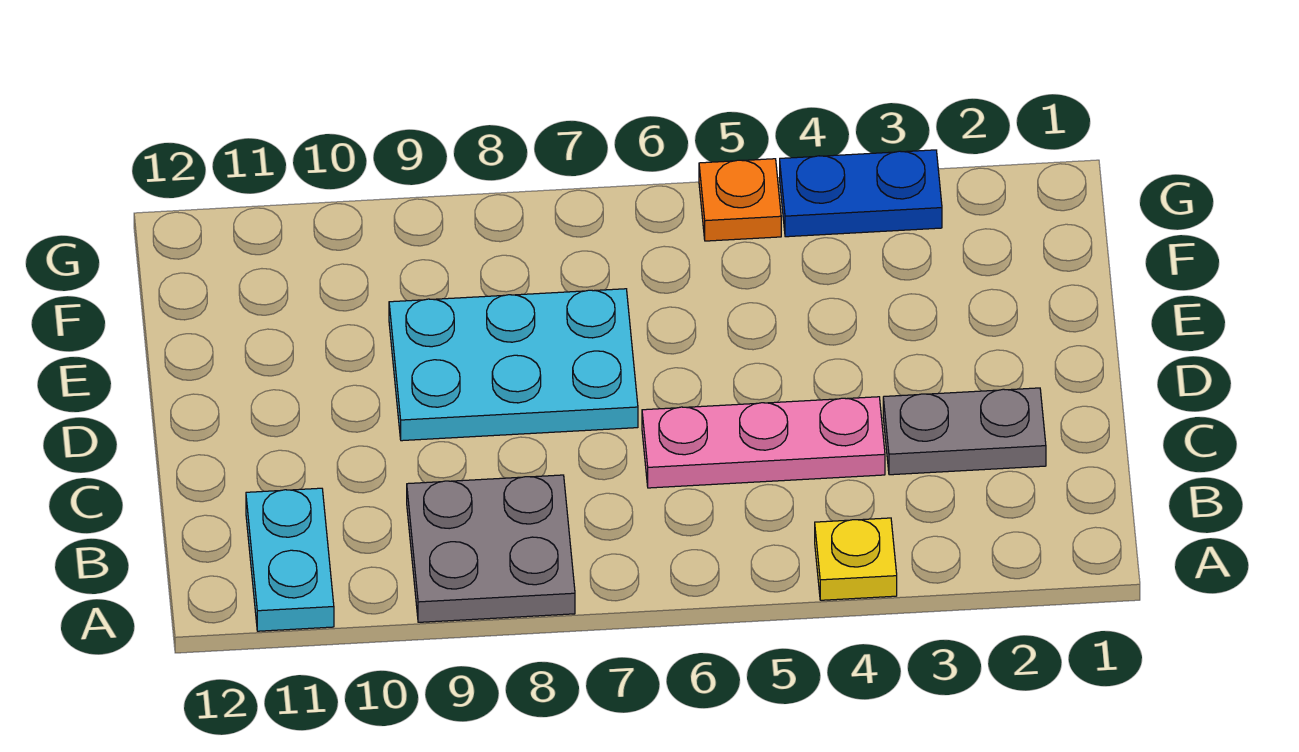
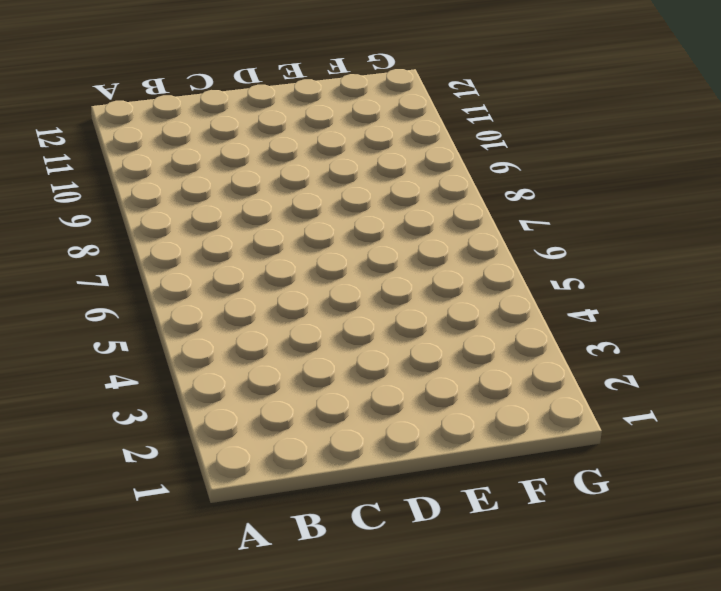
none -> yellow 1x1 plate [815,518,897,600]
none -> grey 2x2 plate [407,475,575,622]

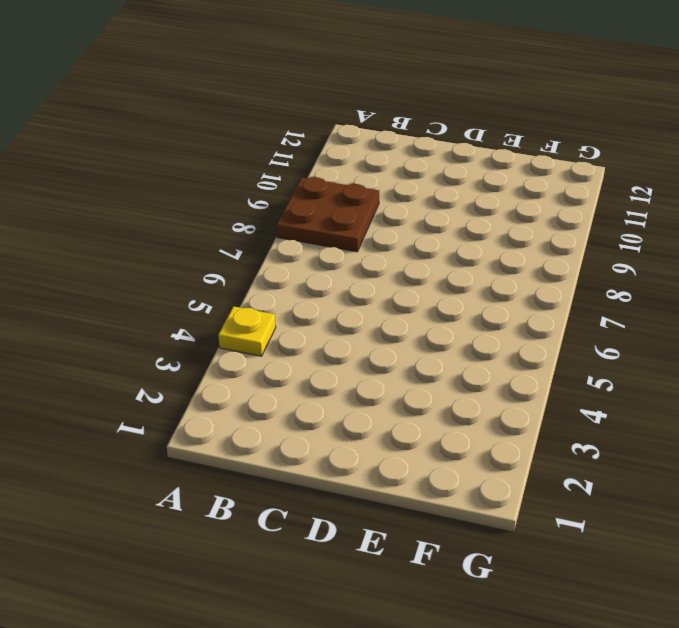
brown 2x2 plate [277,177,379,252] -> grey 2x2 plate [407,475,575,622]
none -> cyan 1x2 plate [246,488,334,631]
none -> grey 1x2 plate [883,388,1046,475]

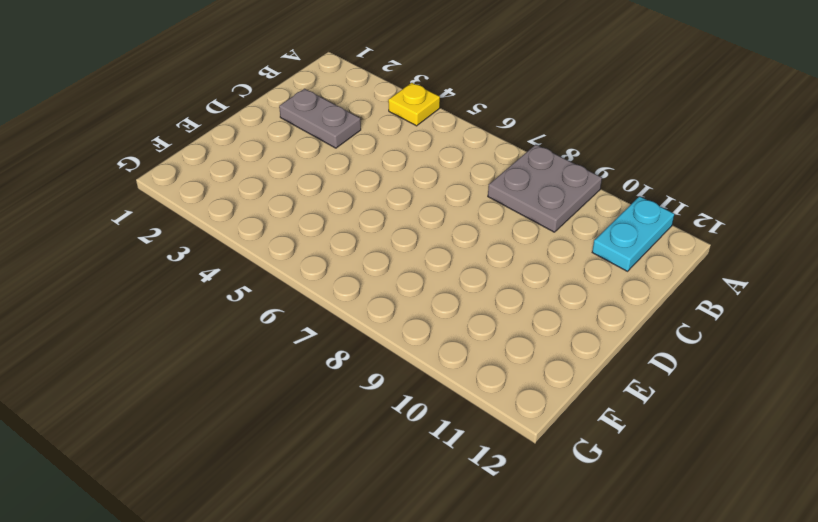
none -> pink 1x3 plate [642,397,885,488]
none -> cyan 2x3 plate [389,289,638,441]

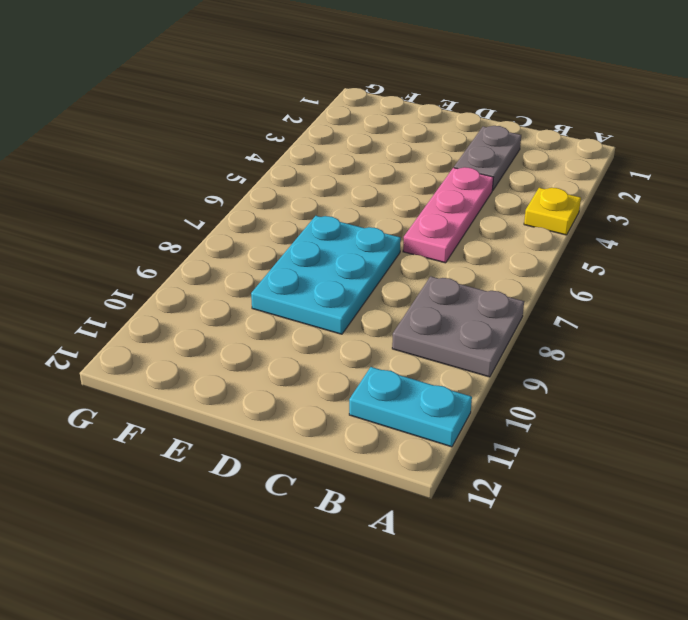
none -> blue 1x2 plate [780,150,942,237]
none -> orange 1x1 plate [699,159,781,241]

